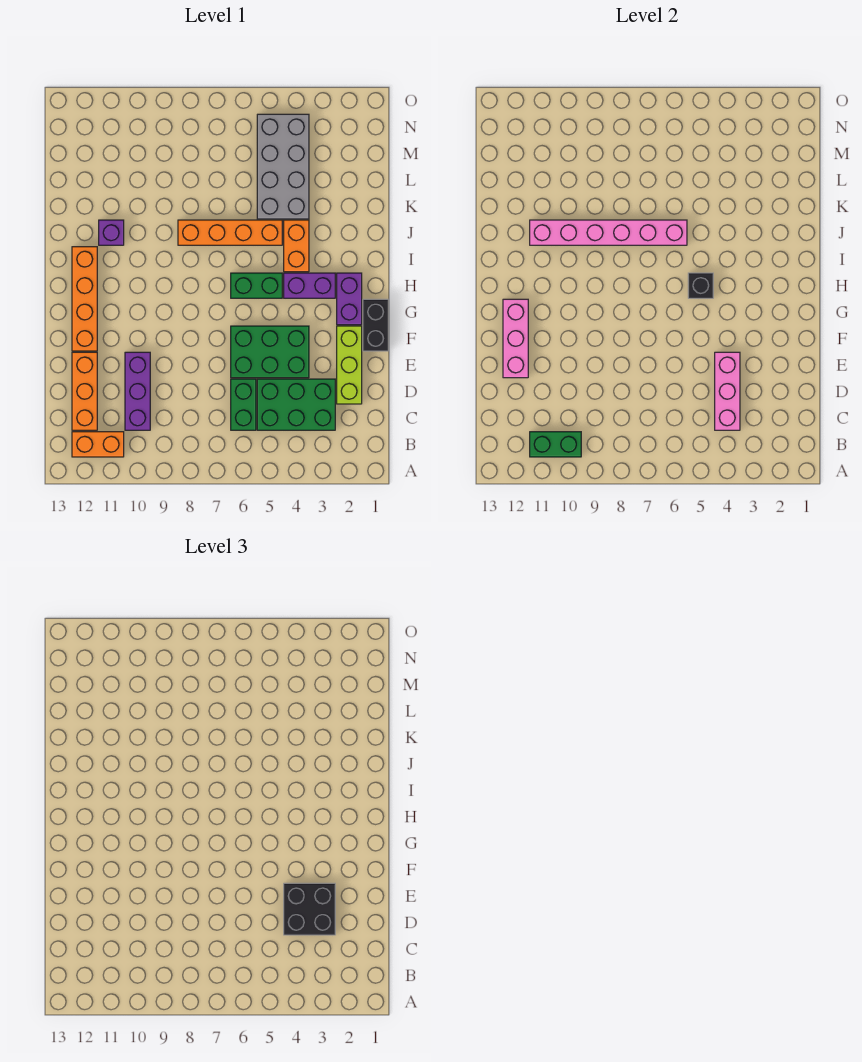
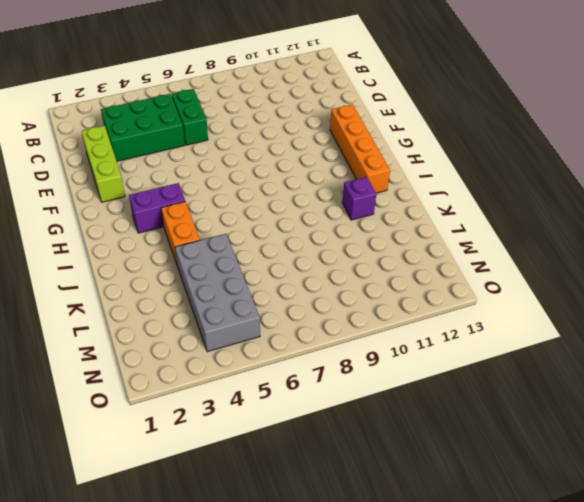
none -> orange 1x2 brick [72,432,124,457]
none -> purple 1x3 brick [125,352,150,430]
none -> orange 1x3 brick [72,352,97,430]

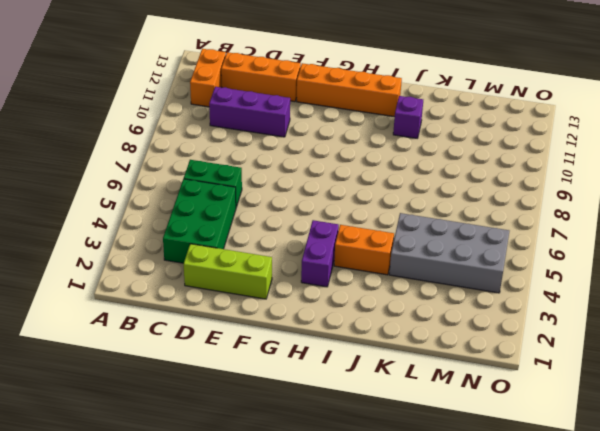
none -> green 2x3 brick [231,326,309,378]
none -> black 1x2 brick [363,299,388,351]
none -> purple 1x2 brick [337,273,362,325]

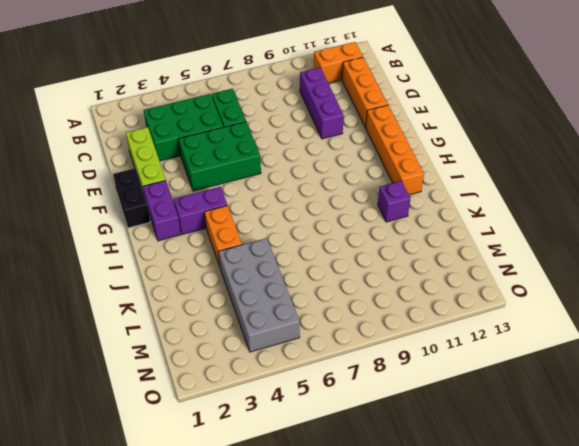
none -> green 1x2 brick [231,273,282,298]
none -> orange 1x4 brick [178,220,282,245]
none -> green 1x2 brick [530,432,581,457]

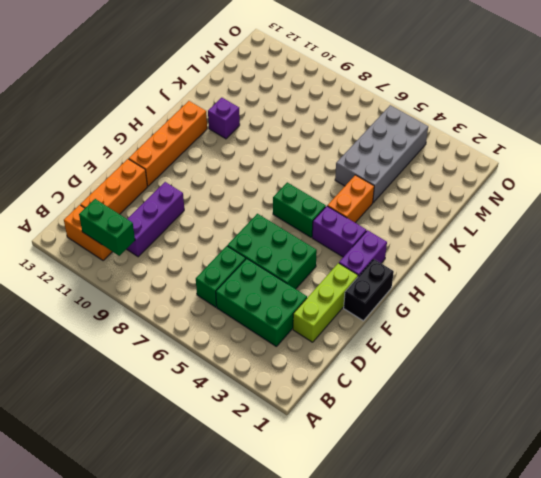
none -> orange 1x4 brick [178,220,282,245]
none -> pink 1x3 brick [715,352,740,430]
none -> pink 1x3 brick [503,299,528,378]

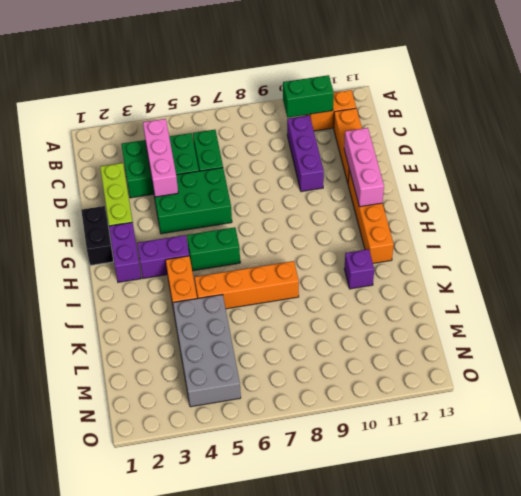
none -> black 1x1 brick [688,273,713,298]
none -> pink 1x6 brick [530,220,687,245]
none -> black 2x2 brick [284,883,335,935]

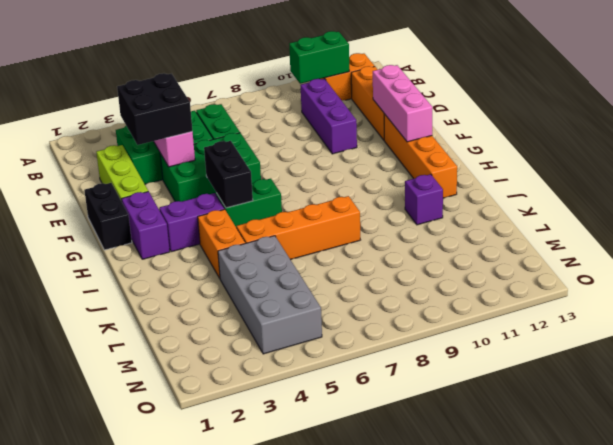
black 1x2 brick [204,141,253,208] -> black 1x1 brick [688,273,713,298]
none -> pink 1x6 brick [530,220,687,245]

